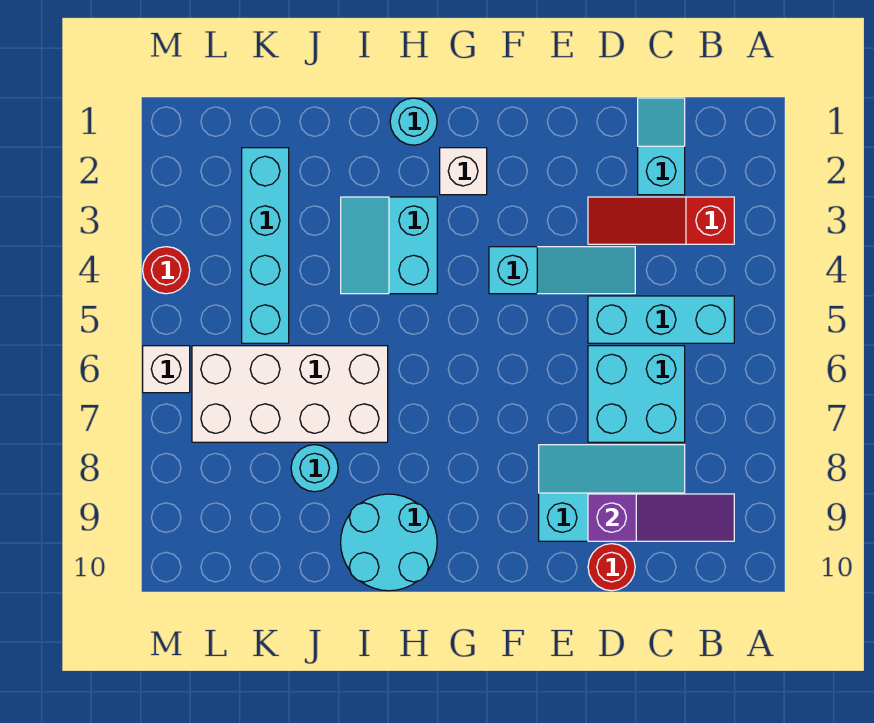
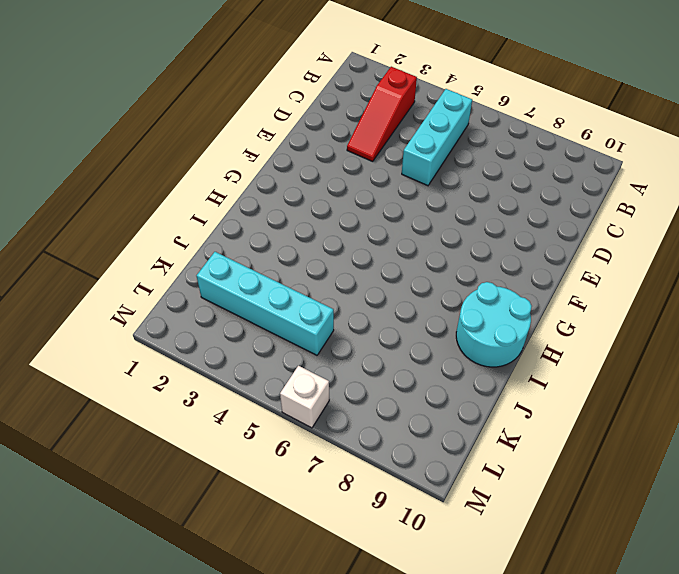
none -> cyan 1x2 slope [638,98,685,195]
none -> cyan 2x2 brick [588,346,685,442]
none -> cyan 2x3 slope [539,445,685,541]

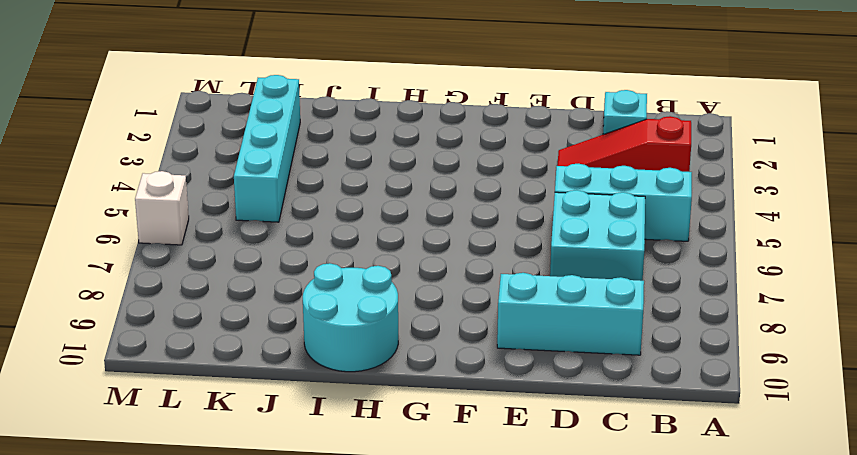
none -> cyan 1x3 slope [489,247,635,294]
none -> red 1x1 round brick [588,544,635,591]
none -> white 1x1 brick [440,148,487,195]

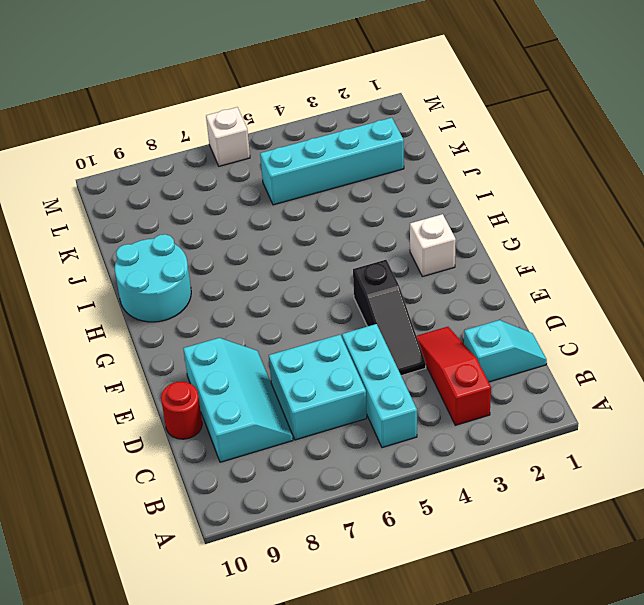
black 1x3 slope [353,260,426,376] -> cyan 1x3 slope [489,247,635,294]
none -> cyan 1x1 round brick [390,98,437,145]
none -> cyan 2x2 slope [341,197,437,294]
none -> white 2x4 brick [192,346,388,442]

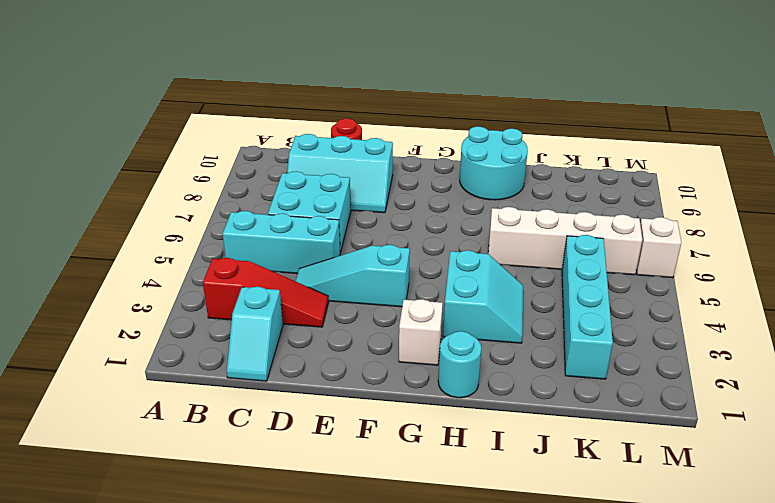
white 1x4 brick [488,207,642,275] -> white 2x4 brick [192,346,388,442]
none -> cyan 1x1 round brick [291,445,338,492]
none -> red 1x1 round brick [143,247,190,294]
none -> purple 1x3 slope [588,494,734,541]

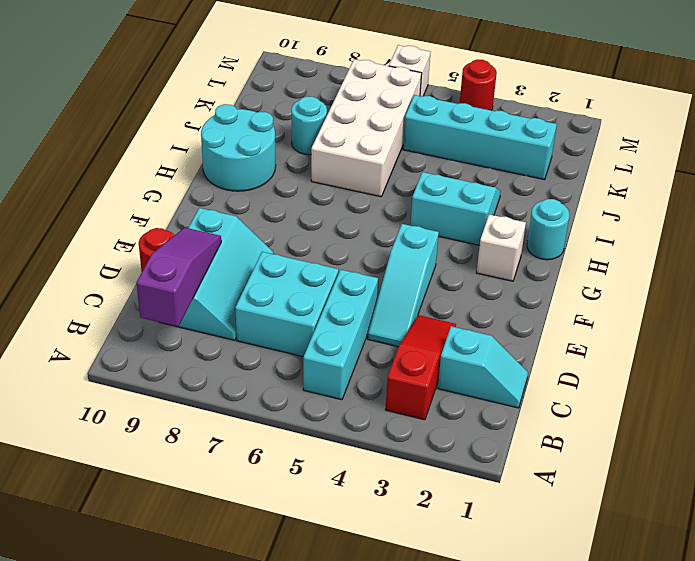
purple 1x3 slope [136,228,221,327] -> purple 1x3 slope turned to [588,494,734,541]

